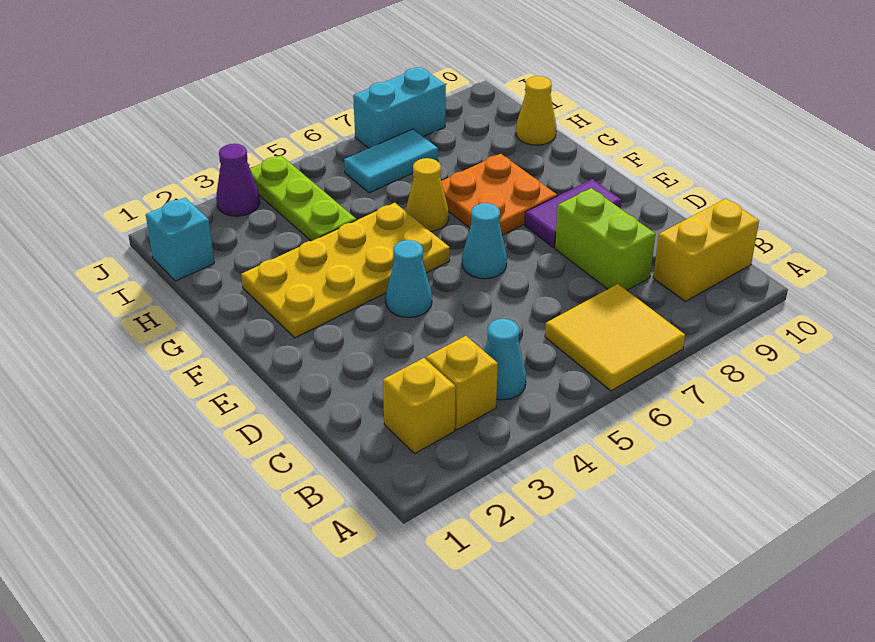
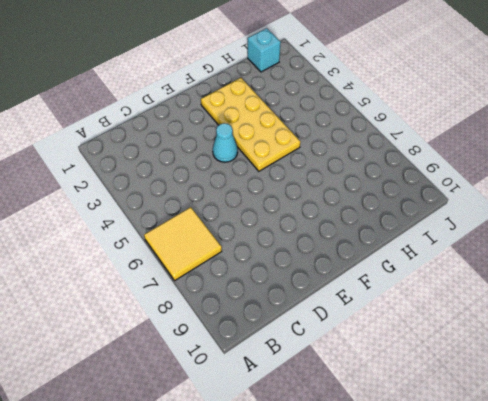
none -> yellow 1x1 brick [383,358,456,453]
none -> yellow 1x1 brick [426,336,498,430]
none -> cyan 1x1 cone [484,319,526,400]

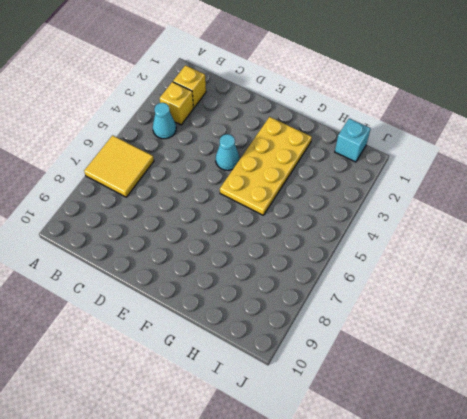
none -> yellow 1x2 brick [653,199,759,301]
none -> lime 1x2 brick [555,188,655,290]
none -> cyan 1x1 cone [462,203,507,279]

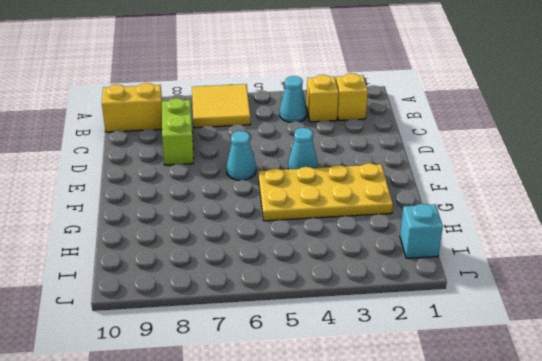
none -> purple 1x2 tile [525,179,621,247]
none -> orange 2x2 plate [441,154,557,235]
none -> yellow 1x1 cone [406,158,449,231]

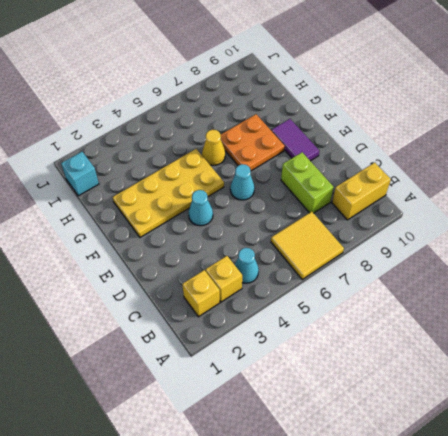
purple 1x2 tile [271,119,319,161] -> purple 1x2 tile turned to [525,179,621,247]
none -> lime 1x3 plate [250,156,356,241]
none -> yellow 1x1 cone [516,76,556,145]
none -> cyan 1x2 tile [344,129,438,193]

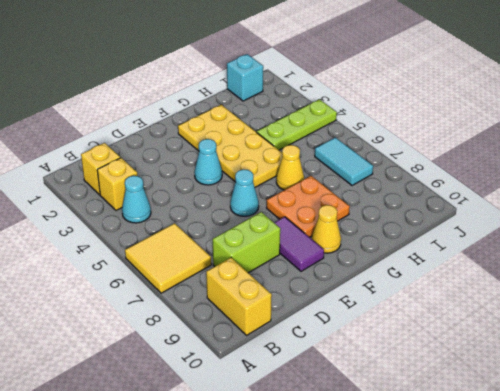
yellow 1x1 cone [312,205,341,253] -> yellow 1x1 cone moved to [516,76,556,145]
none -> purple 1x1 cone [216,144,260,216]
none -> cyan 1x2 brick [353,67,446,148]

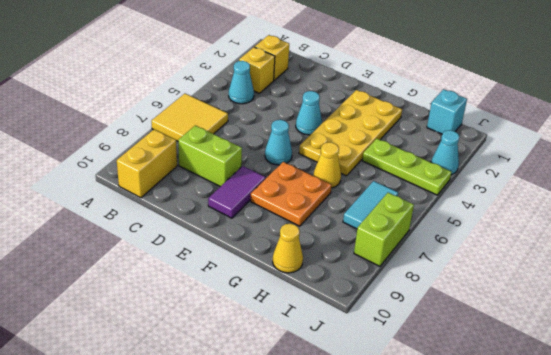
cyan 1x1 cone [431,130,459,175] -> purple 1x1 cone [216,144,260,216]
lime 1x2 brick [354,193,414,266] -> cyan 1x2 brick [353,67,446,148]

